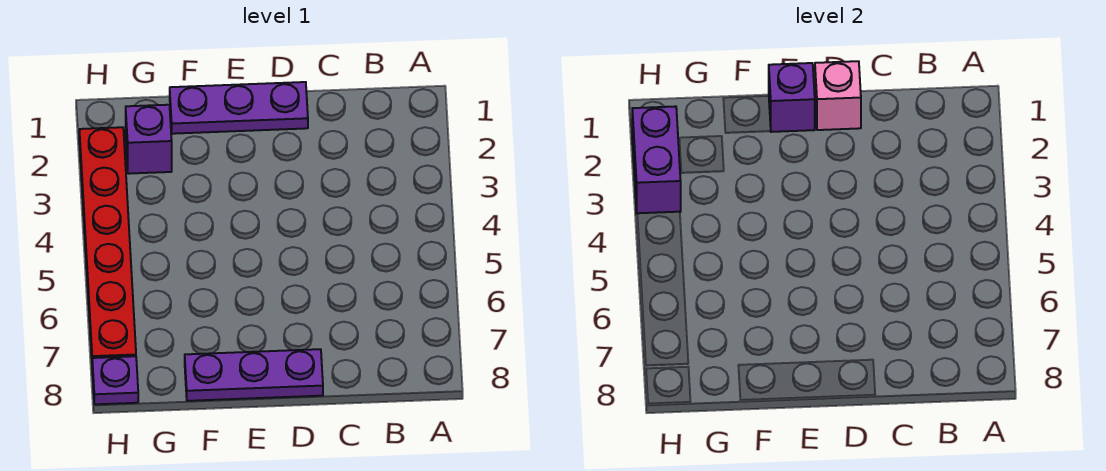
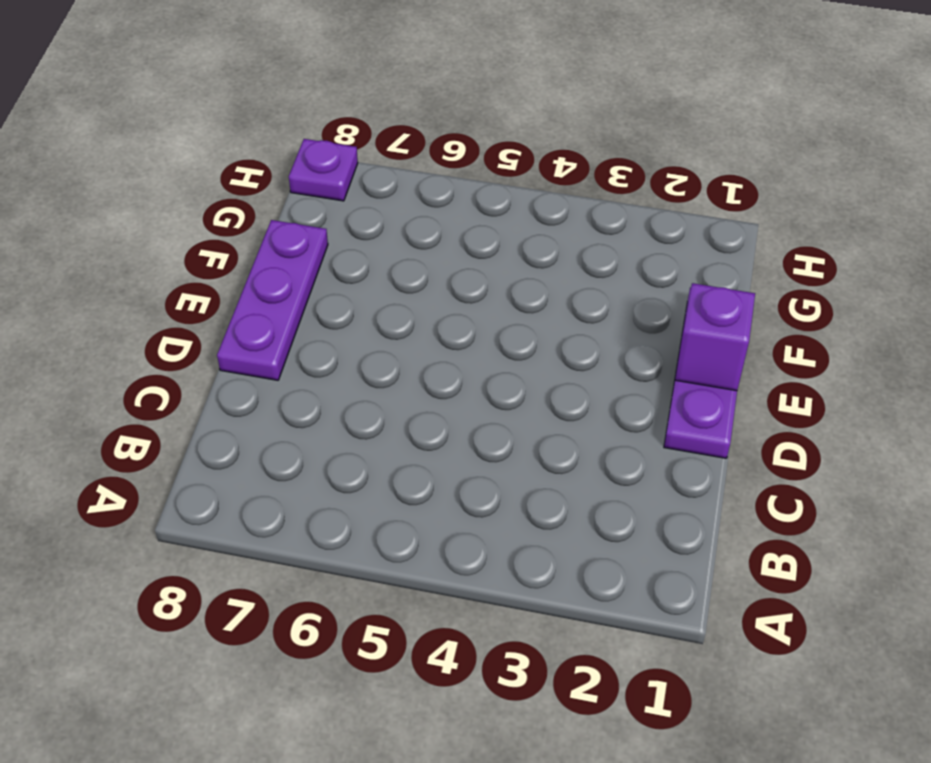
none -> purple 1x1 brick [126,105,172,174]
none -> red 1x6 plate [79,127,136,358]

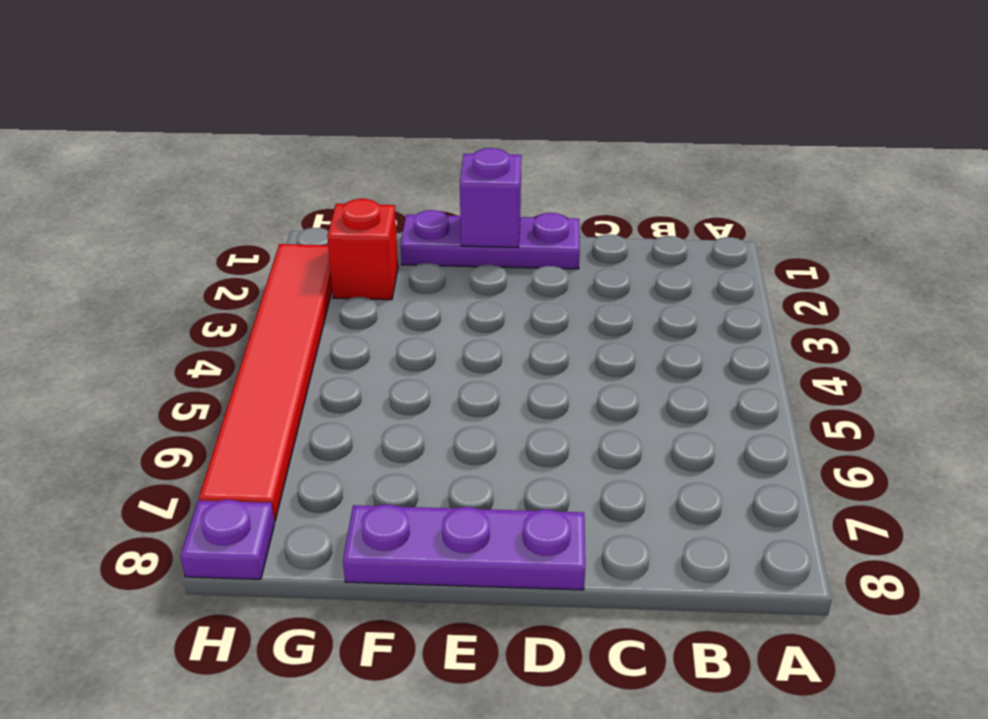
red 1x1 brick [327,199,398,300] -> purple 1x1 brick [126,105,172,174]
red 1x6 tile [199,244,332,522] -> red 1x6 plate [79,127,136,358]
none -> pink 1x1 brick [815,61,861,130]
none -> purple 1x2 brick [632,106,681,213]

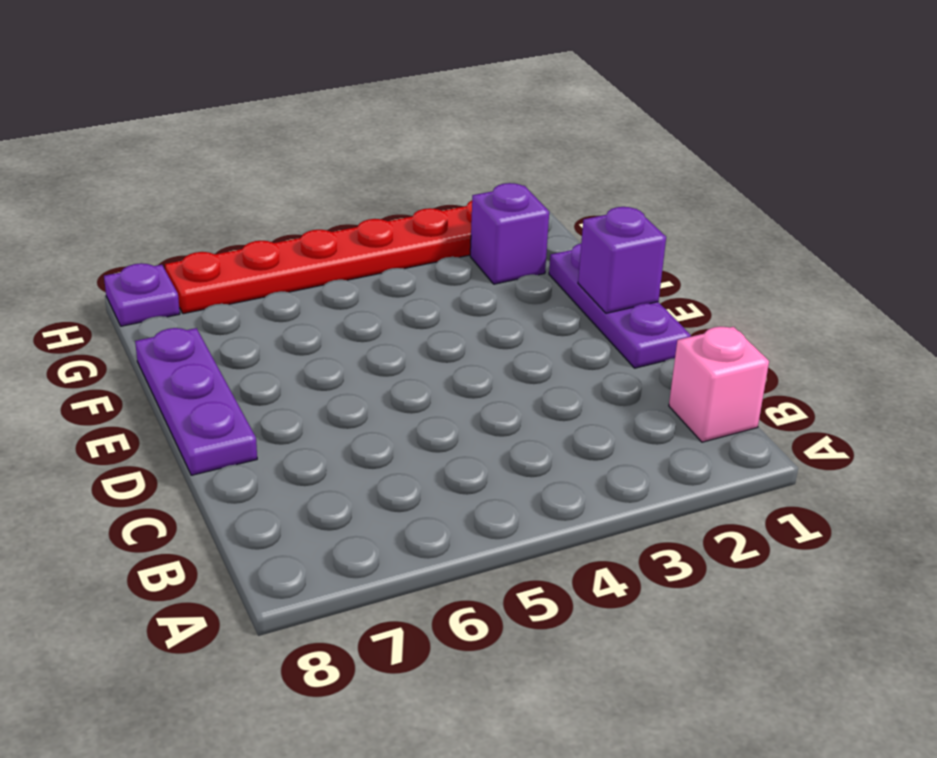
pink 1x1 brick [669,326,769,442] -> pink 1x1 brick moved to [815,61,861,130]
none -> purple 1x2 brick [632,106,681,213]

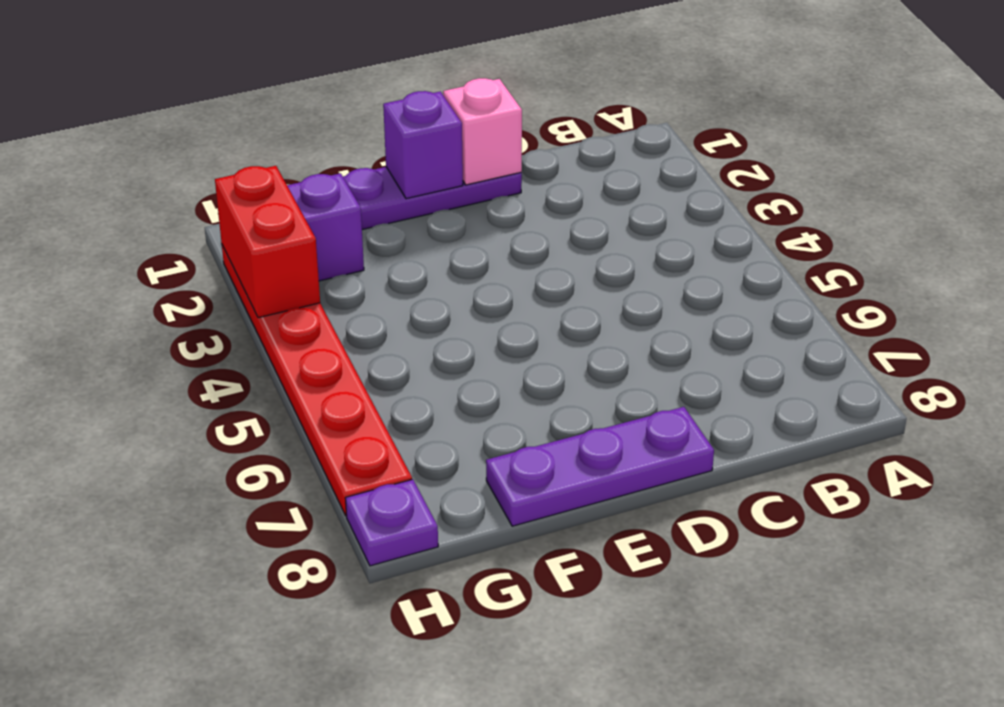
red 1x2 brick [215,166,320,318] -> purple 1x2 brick [632,106,681,213]

